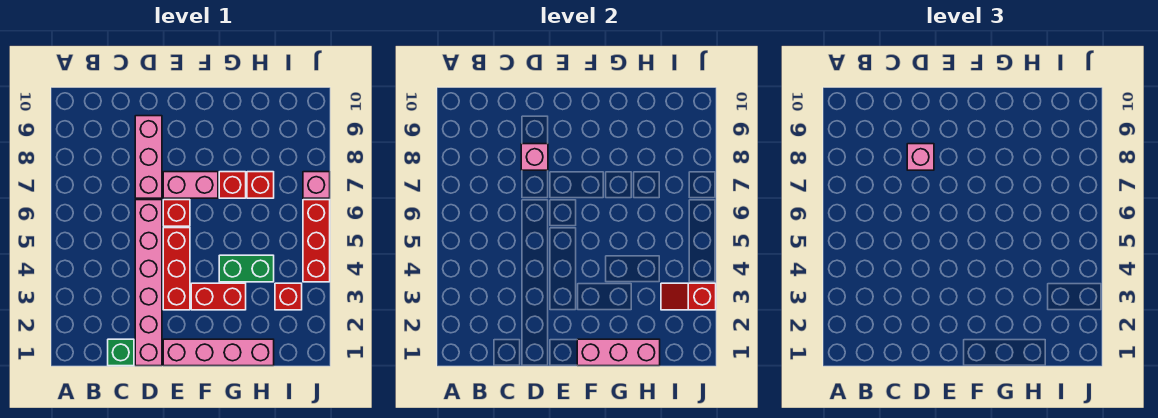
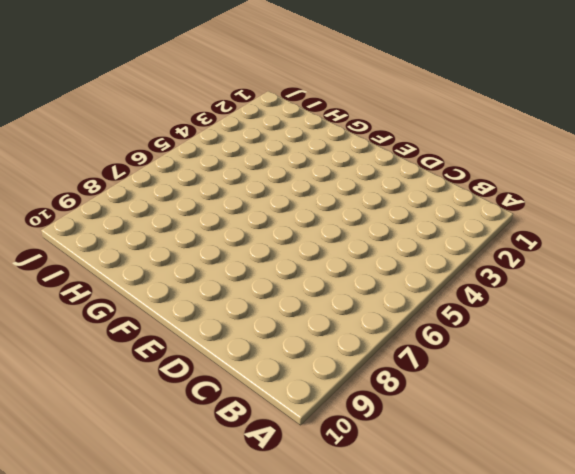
none -> green 1x1 brick [108,339,134,366]
none -> pink 1x6 brick [135,200,162,366]
none -> pink 1x3 brick [135,116,162,198]

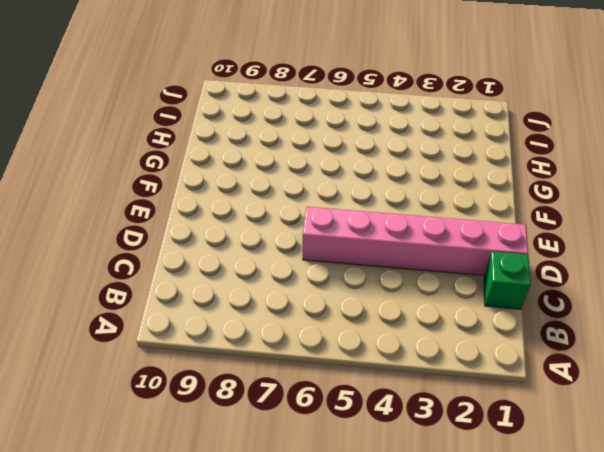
none -> pink 1x3 brick [135,116,162,198]
none -> pink 1x4 brick [163,339,274,366]
none -> red 1x3 brick [163,228,190,310]

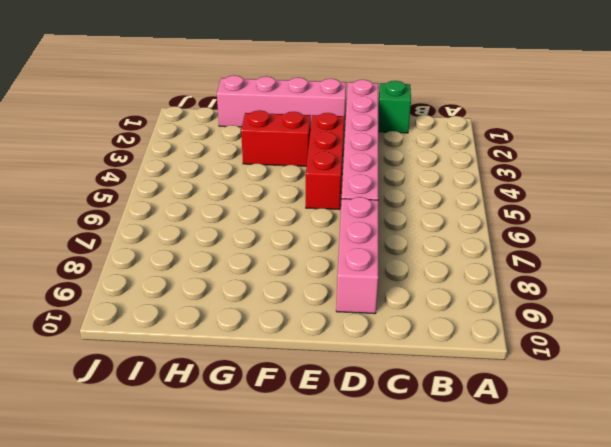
none -> red 1x1 brick [163,200,190,226]
none -> pink 1x2 brick [163,172,218,198]
none -> green 1x2 brick [219,255,274,282]

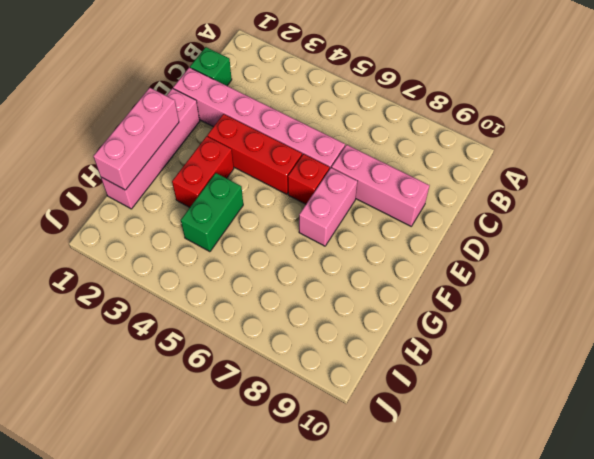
none -> red 1x1 brick [219,172,246,198]
none -> red 1x1 brick [247,172,274,198]
none -> red 1x1 brick [275,283,302,310]

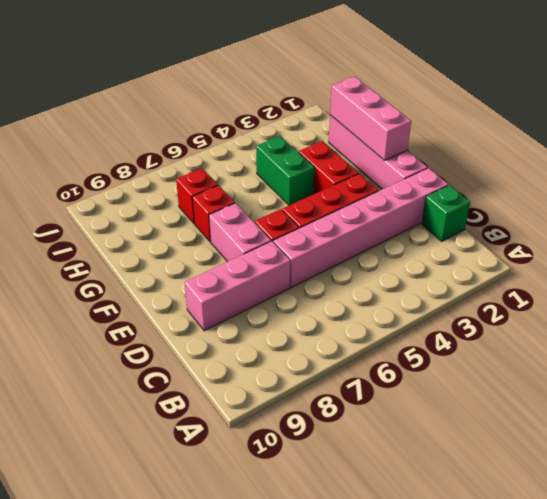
none -> red 1x1 brick [275,283,302,310]
none -> red 1x3 brick [303,200,330,282]
none -> pink 1x1 brick [303,172,330,198]

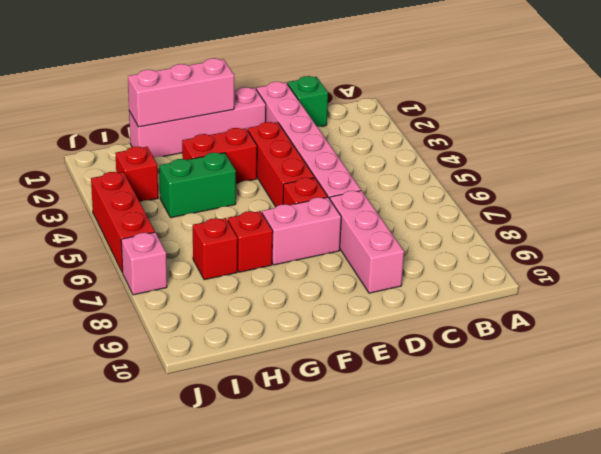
none -> pink 1x1 brick [521,144,548,170]
none -> red 1x2 slope [661,283,716,310]
none -> pink 1x1 brick [907,144,934,170]

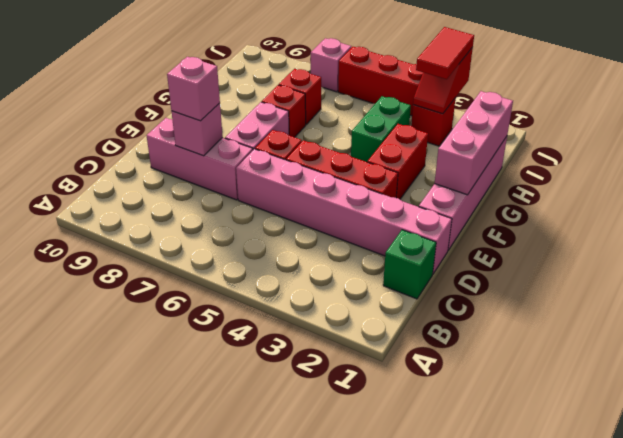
red 1x2 tile [416,27,474,79] -> none

